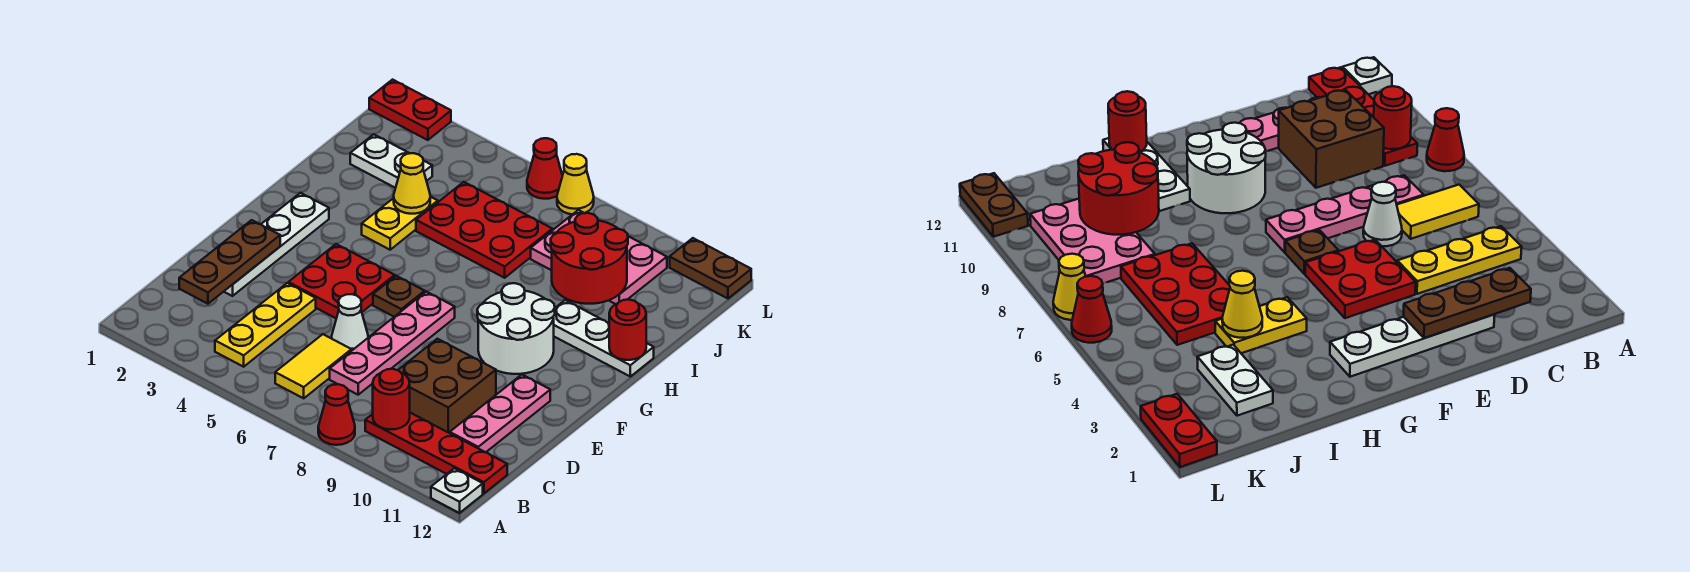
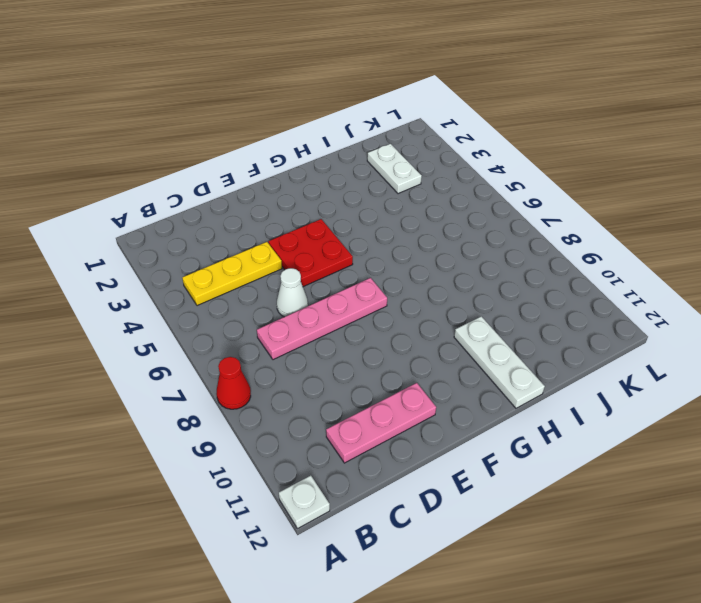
none -> yellow 1x2 tile [275,334,351,398]
none -> red 1x4 plate [365,413,507,494]
none -> brown 2x2 brick [398,339,496,433]

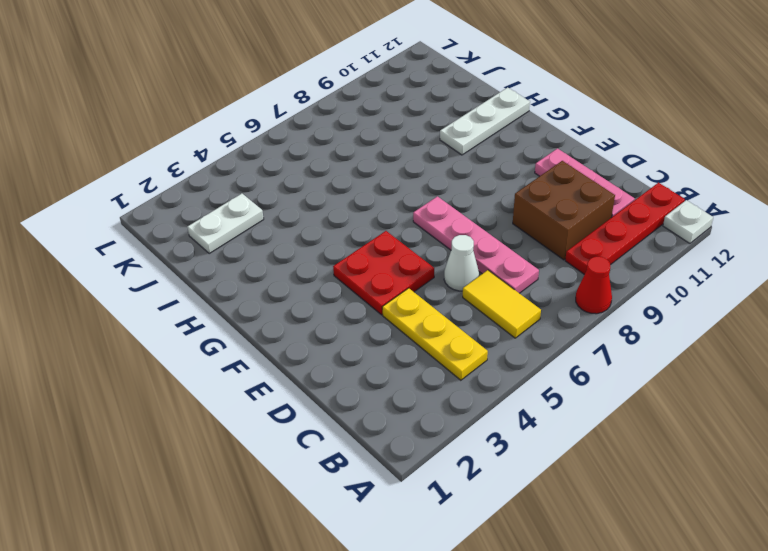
none -> white 1x4 plate [224,193,329,296]
none -> brown 1x1 plate [373,276,425,317]
none -> white 2x2 round brick [477,283,555,374]

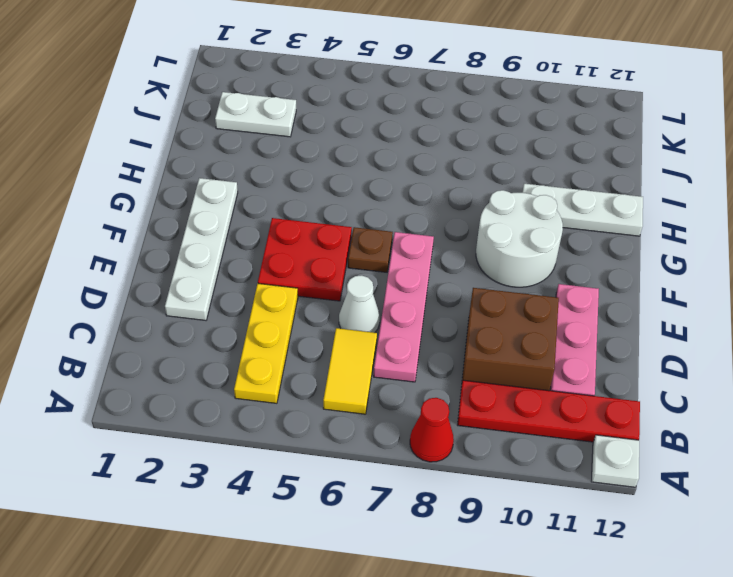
none -> yellow 1x2 plate [362,197,438,250]
none -> red 2x3 plate [416,182,552,278]
none -> pink 2x3 plate [531,210,667,304]

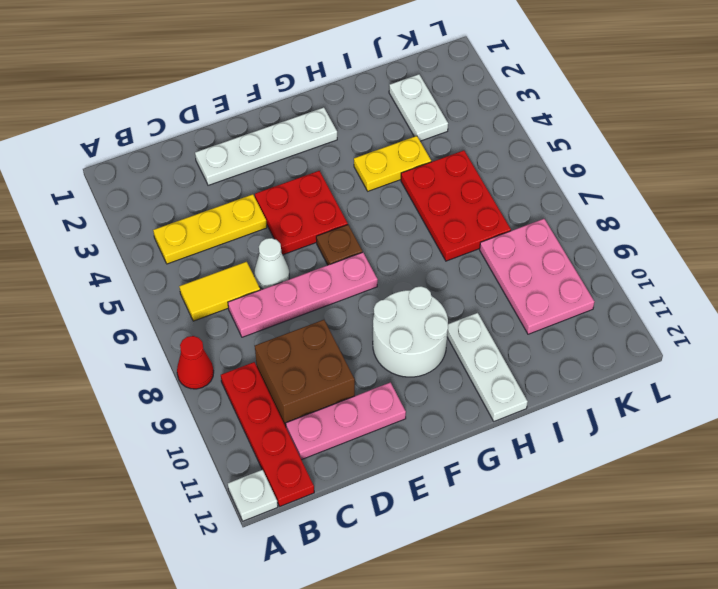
none -> red 1x2 plate [369,80,451,140]
none -> red 1x1 cone [527,138,563,199]
none -> yellow 1x1 cone [557,154,594,214]

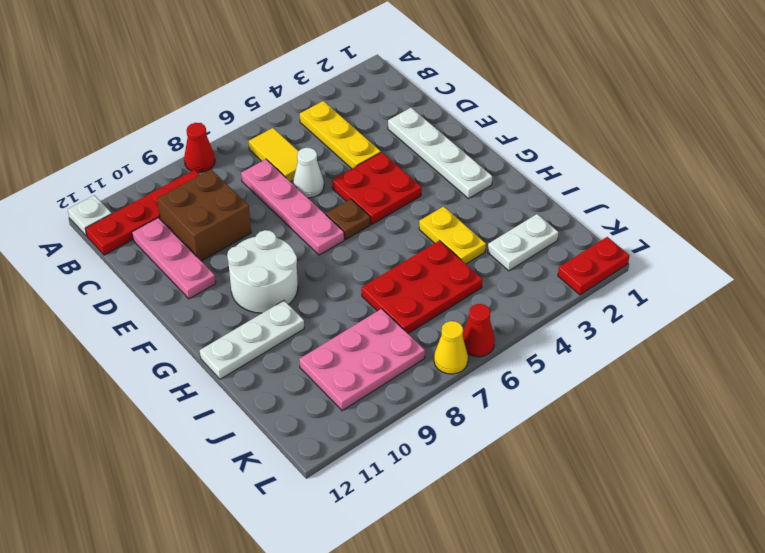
none -> brown 1x2 plate [670,238,751,299]
none -> red 1x1 round brick [373,369,410,430]
none -> brown 1x3 plate [179,220,280,304]

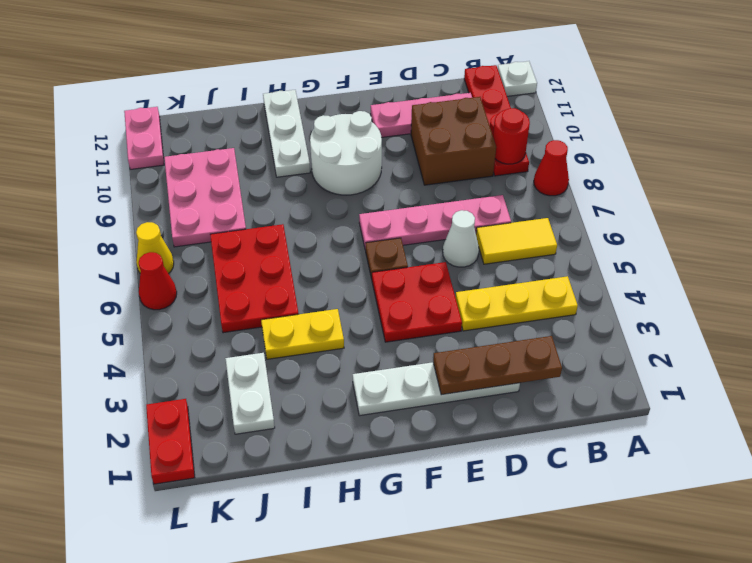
pink 1x2 plate [124,107,164,169] -> brown 1x2 plate [670,238,751,299]
none -> red 1x1 round brick [609,300,646,360]
none -> yellow 1x1 cone [394,153,430,214]
none -> red 2x2 round brick [551,213,628,304]

